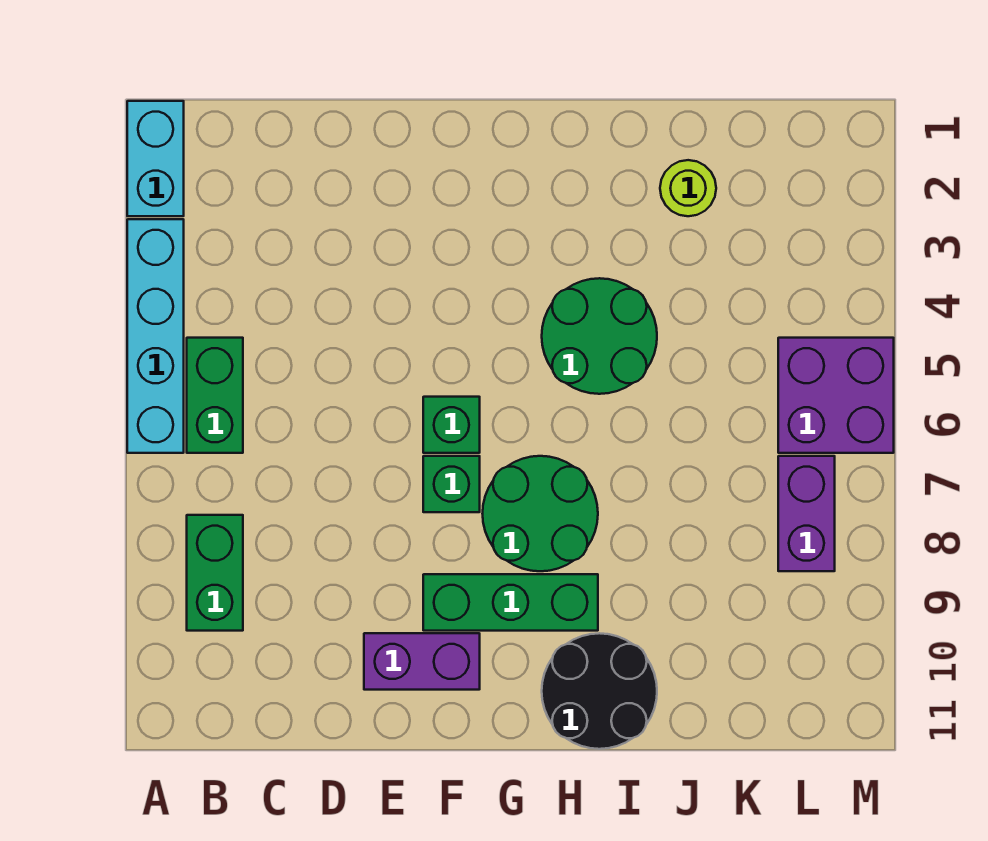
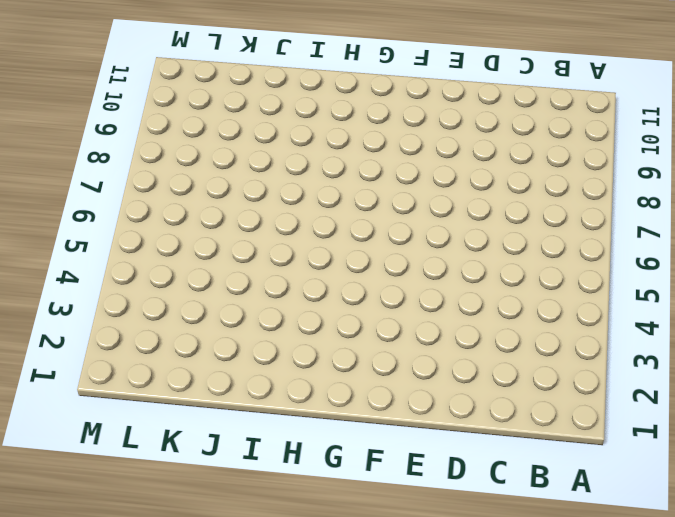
none -> cyan 1x2 brick [127,101,184,216]
none -> cyan 1x4 brick [127,219,184,453]
none -> green 1x2 brick [187,338,243,453]

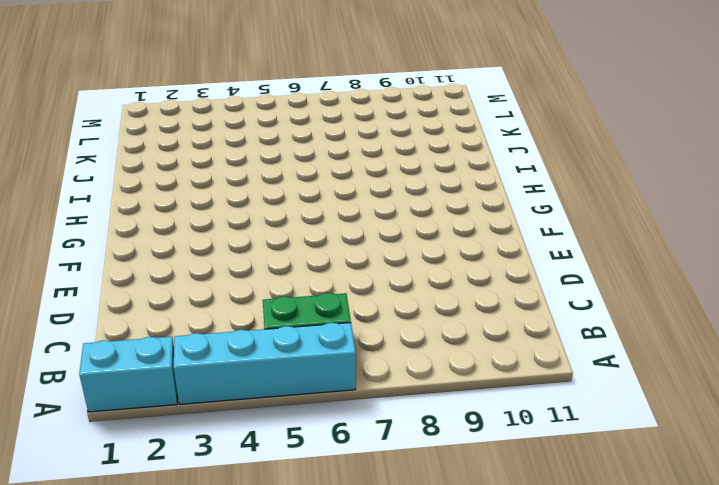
none -> green 1x2 brick [187,515,243,631]
none -> purple 1x2 brick [364,633,480,690]
none -> green 1x1 brick [423,397,480,453]

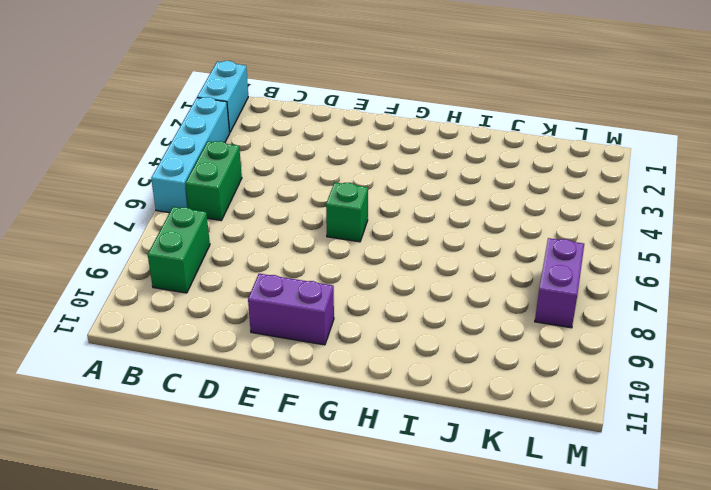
none -> green 1x1 brick [423,456,480,512]
none -> green 1x3 brick [423,574,598,631]
none -> green 2x2 round brick [482,456,598,571]

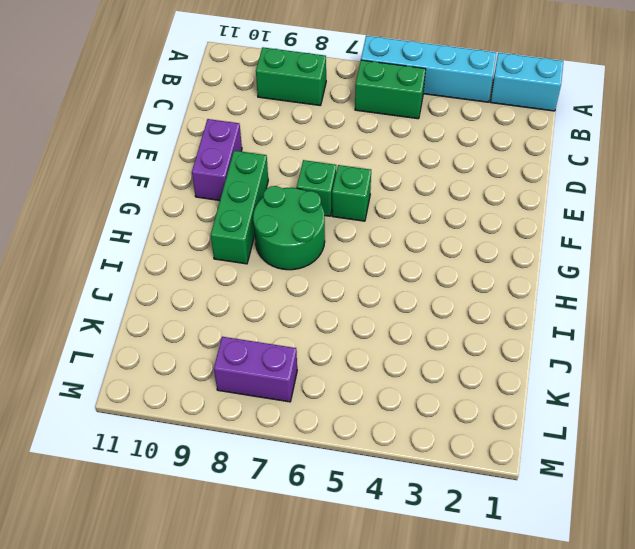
none -> green 2x2 round brick [542,278,657,394]
none -> black 2x2 round brick [542,633,657,749]
none -> lime 1x1 round brick [660,160,716,216]

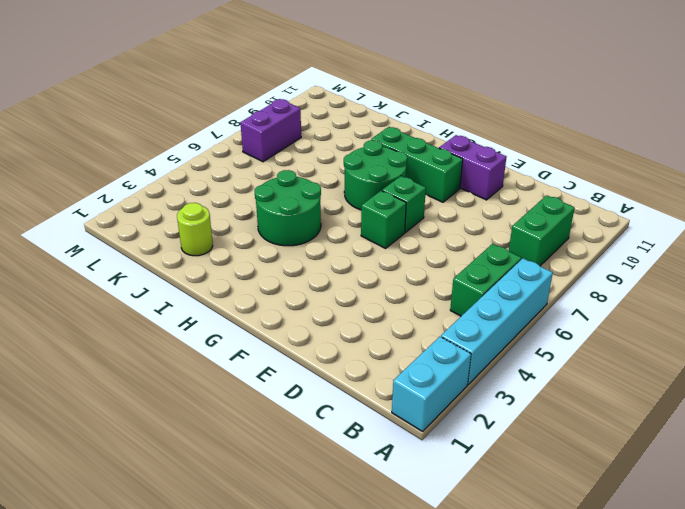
none -> black 2x2 round brick [542,633,657,749]
none -> purple 2x2 brick [778,338,894,453]

